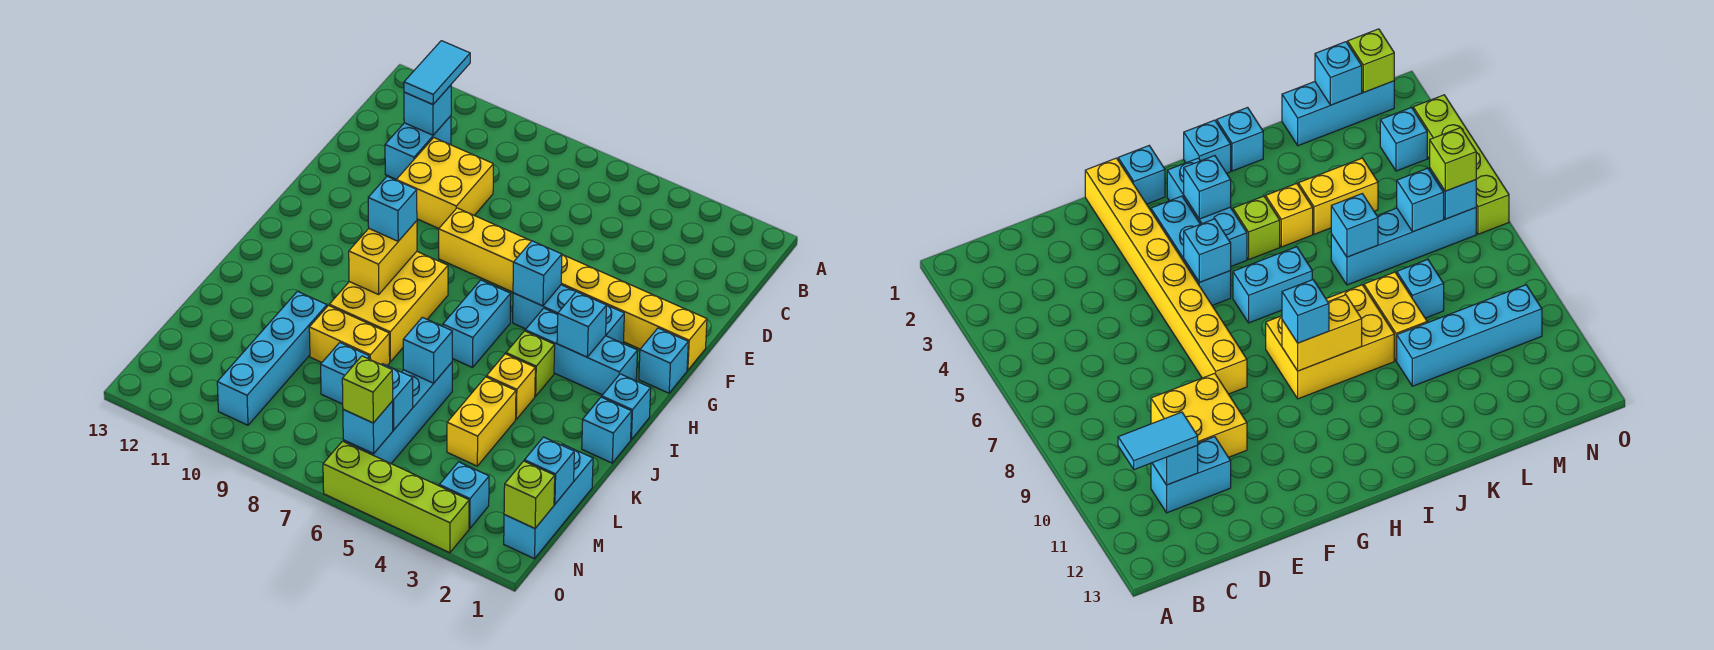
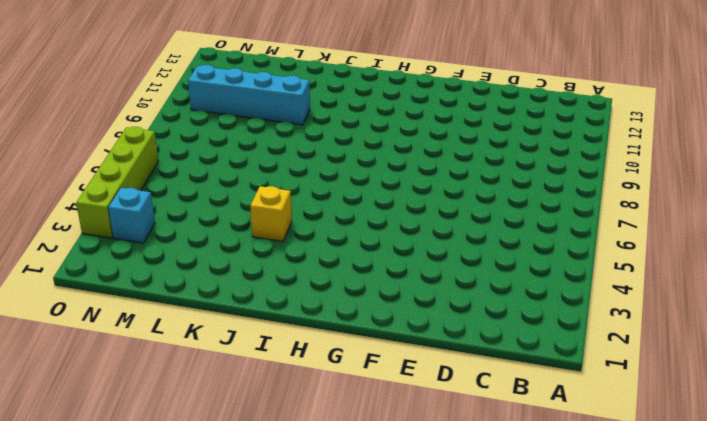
none -> cyan 1x2 brick [385,116,451,179]
none -> yellow 2x2 brick [396,138,493,228]
none -> yellow 1x8 brick [439,208,707,370]
none -> cyan 1x1 brick [639,328,688,393]

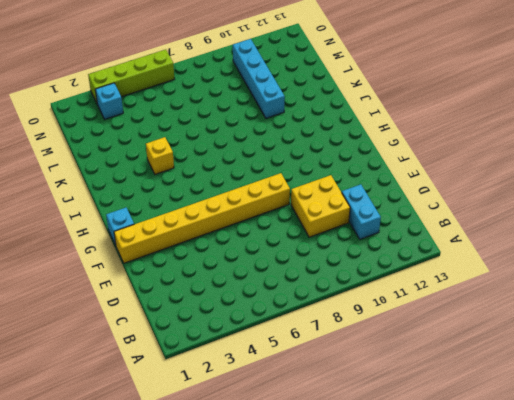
none -> cyan 1x3 brick [513,285,624,343]
none -> cyan 1x3 brick [525,308,637,395]
none -> cyan 1x2 brick [443,280,511,368]
none -> yellow 2x3 brick [329,252,448,362]

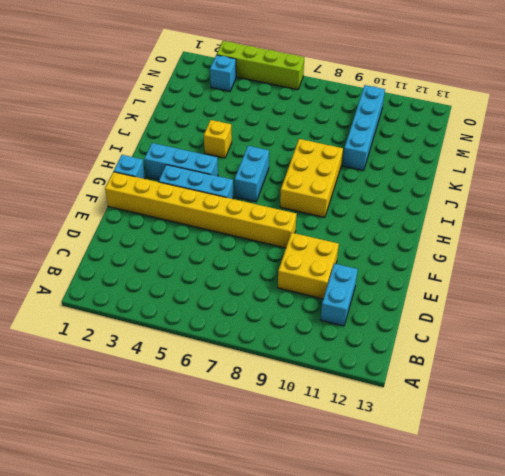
none -> cyan 1x1 brick [602,374,651,439]
none -> lime 1x1 brick [506,331,555,396]
none -> cyan 1x1 brick [582,397,632,463]
none -> yellow 1x2 brick [447,377,516,466]

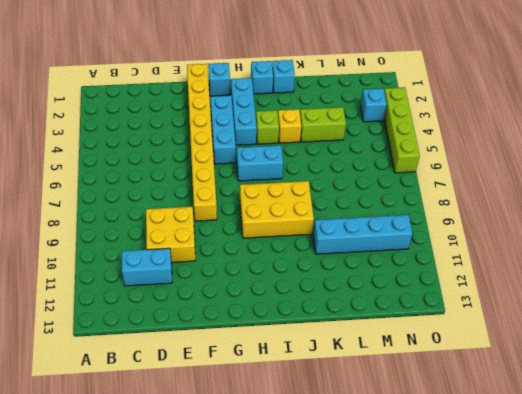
lime 1x2 brick [300,107,346,142] -> yellow 1x2 brick [447,377,516,466]
none -> cyan 1x4 brick [343,362,452,463]
none -> yellow 1x2 brick [309,306,390,366]
none -> cyan 1x3 brick [504,444,593,559]
none -> cyan 1x1 brick [321,343,370,404]

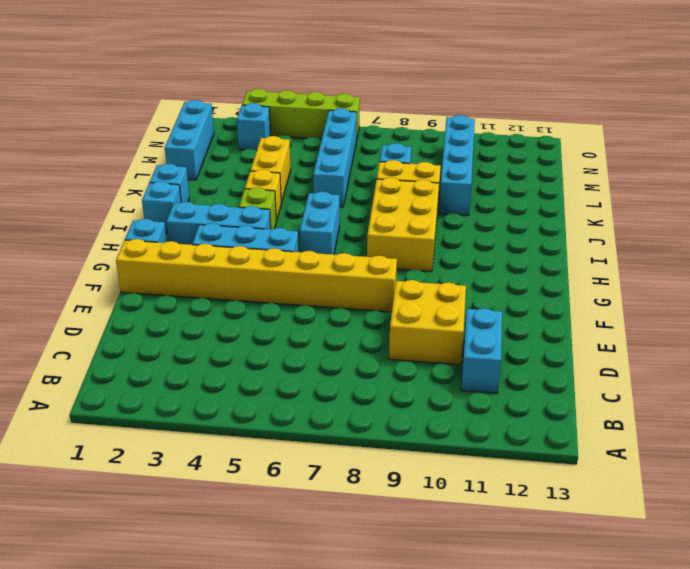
none -> cyan 1x1 brick [404,85,451,135]
none -> cyan 1x1 brick [513,241,562,306]
none -> cyan 1x1 brick [557,292,606,357]
none -> yellow 1x2 brick [349,221,417,295]

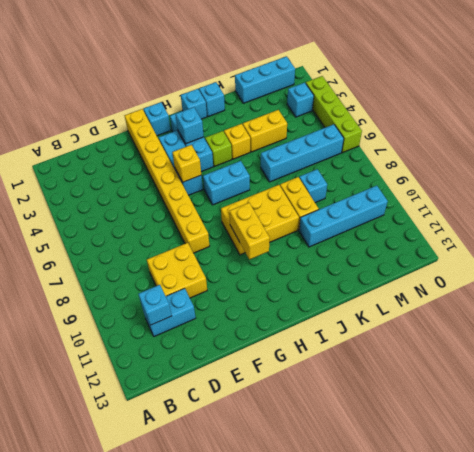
yellow 1x1 brick [172,145,201,182] -> cyan 1x1 brick [513,241,562,306]
yellow 1x2 brick [230,203,270,259] -> yellow 1x2 brick turned to [349,221,417,295]
none -> cyan 1x1 brick [403,317,452,383]
none -> cyan 1x1 brick [524,437,574,504]
none -> cyan 1x1 brick [382,364,413,430]
none -> lime 1x1 brick [504,461,555,528]

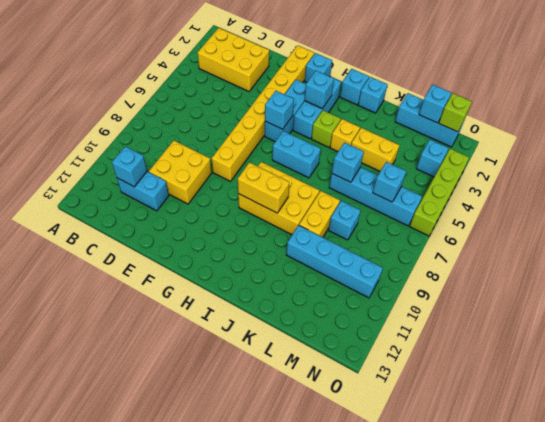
yellow 2x3 brick [198,28,269,92] -> none
none -> cyan 1x1 brick [343,401,393,454]
none -> cyan 1x2 tile [404,41,470,104]
none -> cyan 1x1 brick [368,176,417,241]
none -> lime 1x1 brick [342,356,393,423]

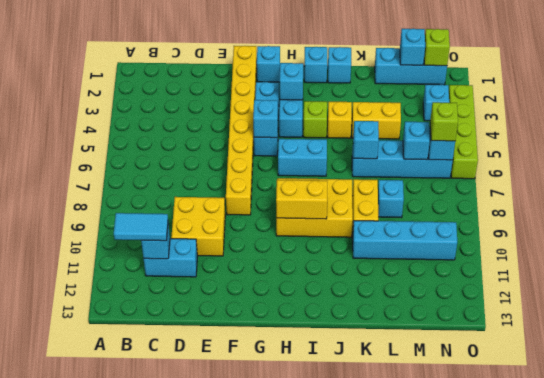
none -> cyan 1x1 brick [368,176,417,241]

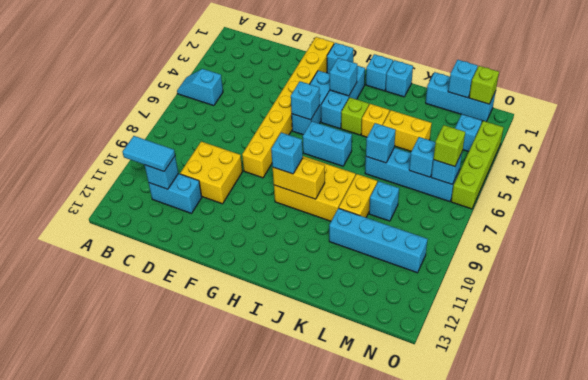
cyan 1x2 slope [177,69,223,106] -> none

